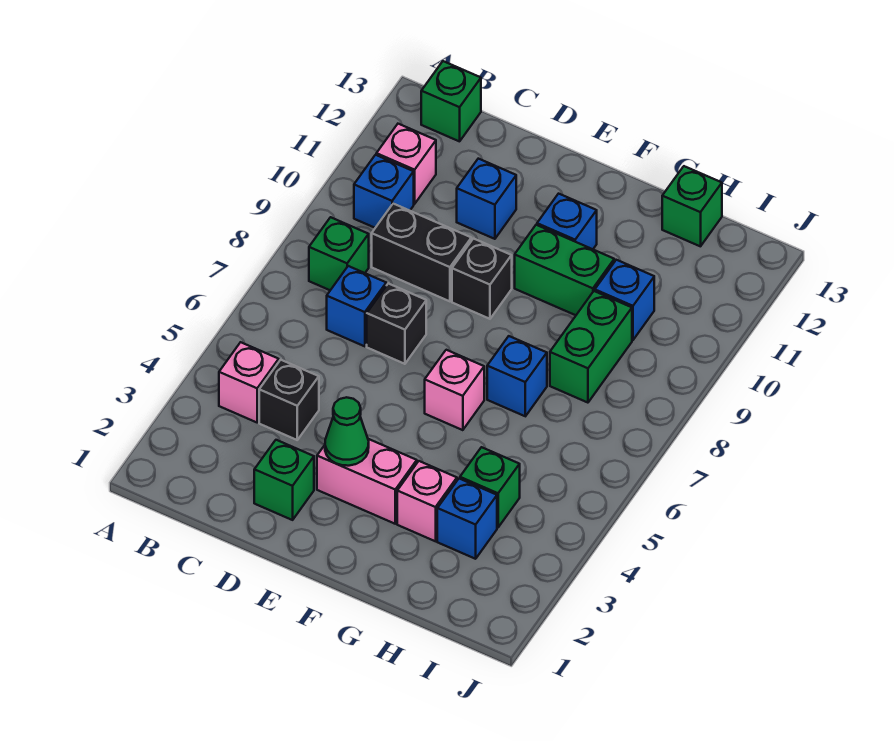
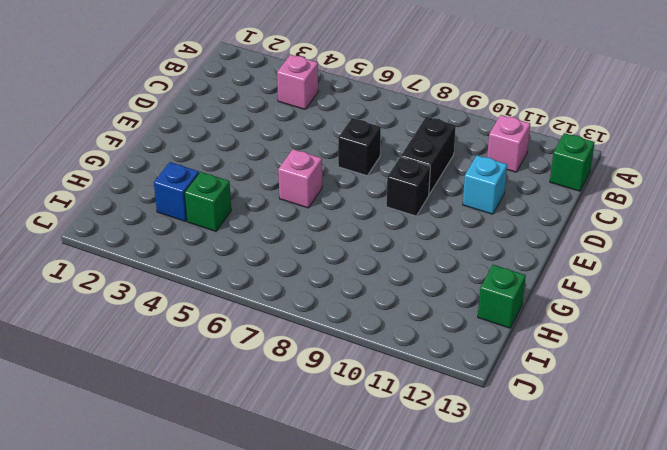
cyan 1x1 brick [463,155,507,214] -> blue 1x1 brick [457,159,516,239]
none -> green 1x1 brick [309,217,369,290]
none -> blue 1x1 brick [354,155,414,228]
none -> black 1x1 brick [259,360,319,440]

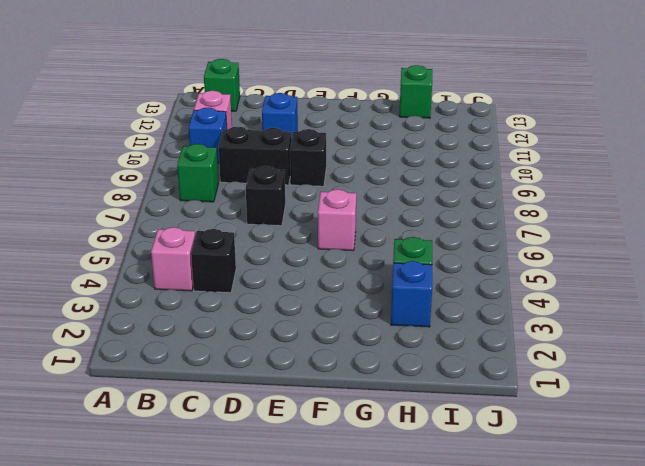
none -> blue 1x1 brick [327,266,386,346]
none -> green 1x1 brick [254,440,314,520]
none -> pink 1x2 brick [317,439,417,524]

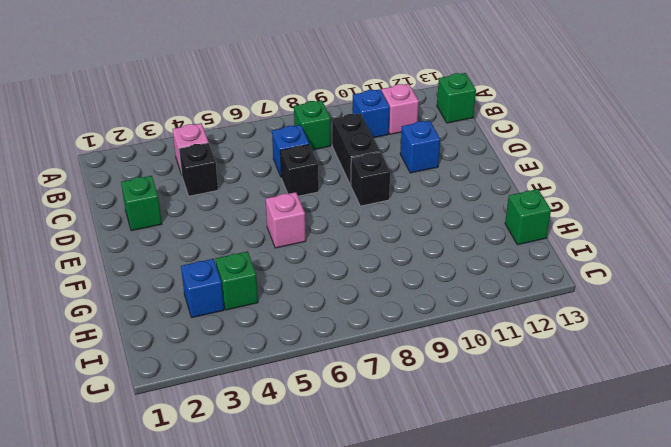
none -> pink 1x2 brick [317,439,417,524]
none -> green 1x2 brick [515,225,614,315]
none -> blue 1x1 brick [537,194,597,249]

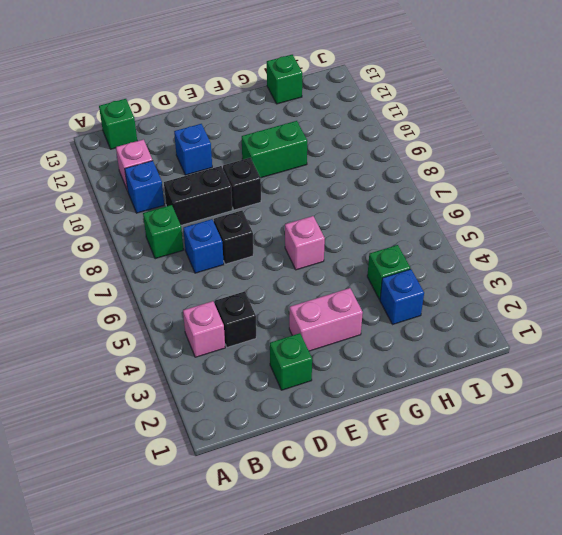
none -> blue 1x1 brick [537,194,597,249]
none -> pink 1x1 brick [397,461,457,541]
none -> blue 1x1 brick [487,336,547,416]

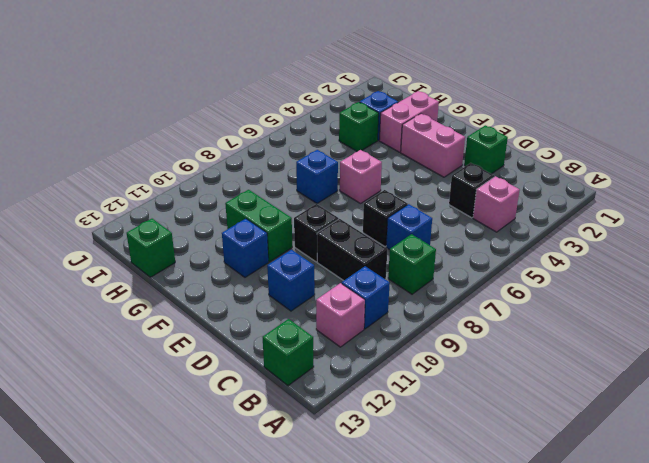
pink 1x2 brick [379,91,439,152] -> pink 1x1 brick [397,461,457,541]
none -> green 1x2 brick [550,291,632,403]
none -> blue 1x1 brick [595,260,654,340]
none -> green 1x1 cone [325,397,369,466]

